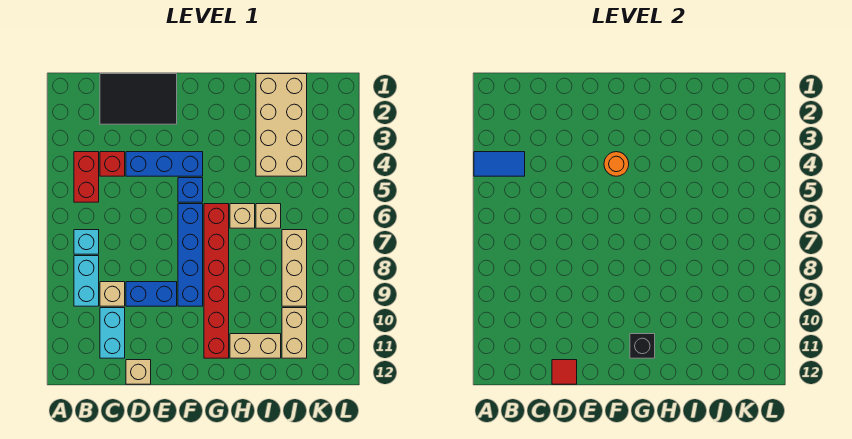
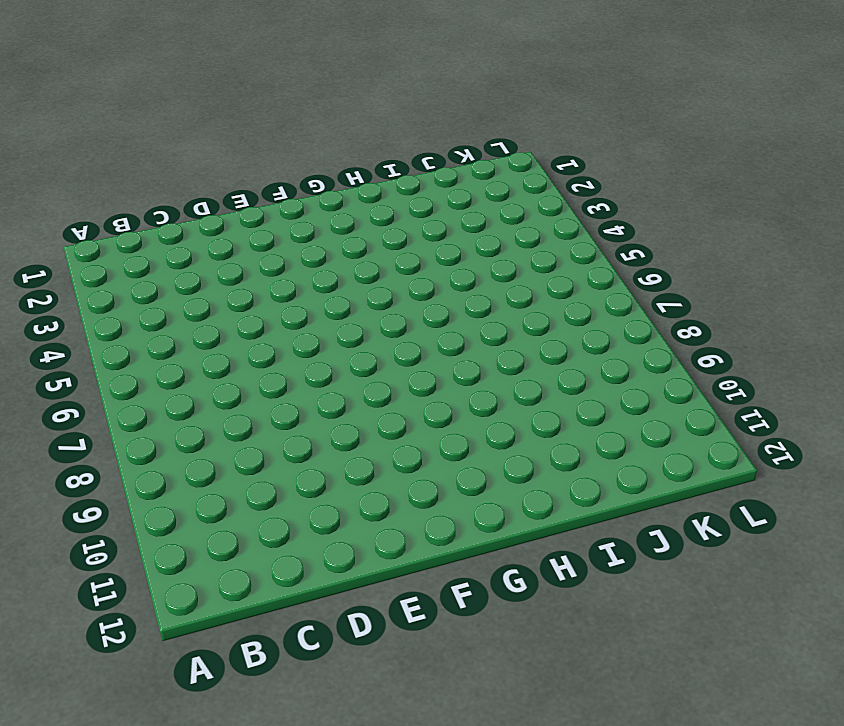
none -> red 1x2 brick [74,152,99,202]
none -> cyan 1x1 brick [74,230,99,254]
none -> cyan 1x2 brick [74,256,99,306]

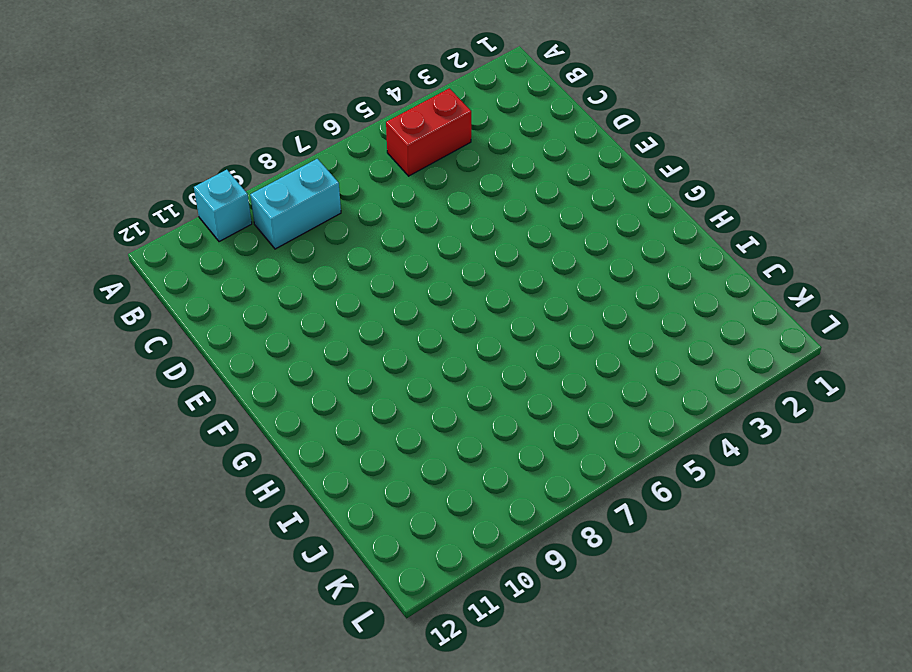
cyan 1x1 brick [194,170,252,242] -> cyan 1x1 brick moved to [74,230,99,254]
none -> black 2x3 tile [100,74,177,124]
none -> red 1x1 brick [100,152,125,176]
none -> tan 1x1 brick [100,282,125,306]

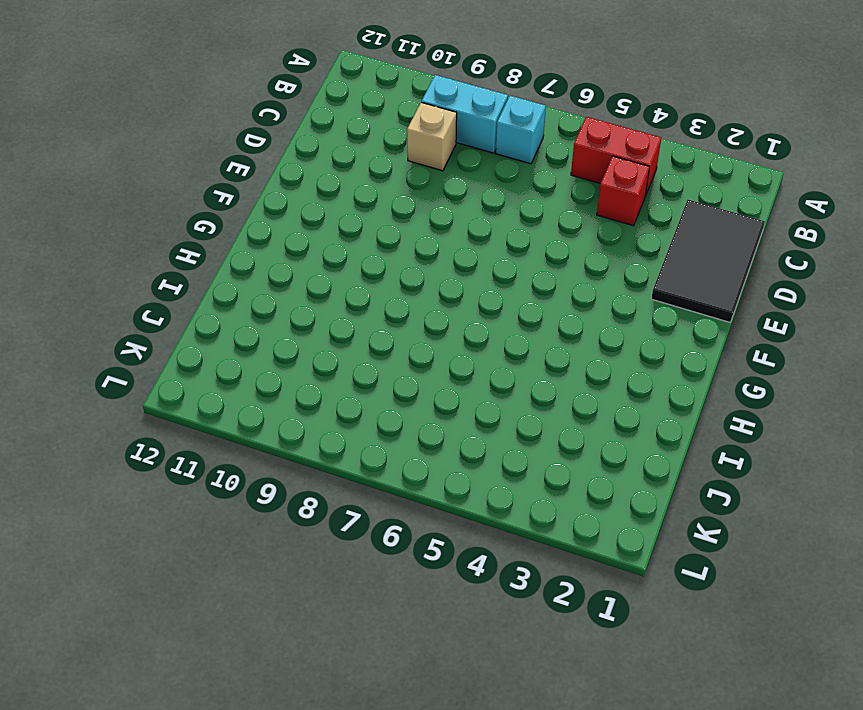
none -> cyan 1x2 brick [100,308,125,358]
none -> blue 1x3 brick [126,152,203,176]
none -> blue 1x2 brick [126,282,177,306]

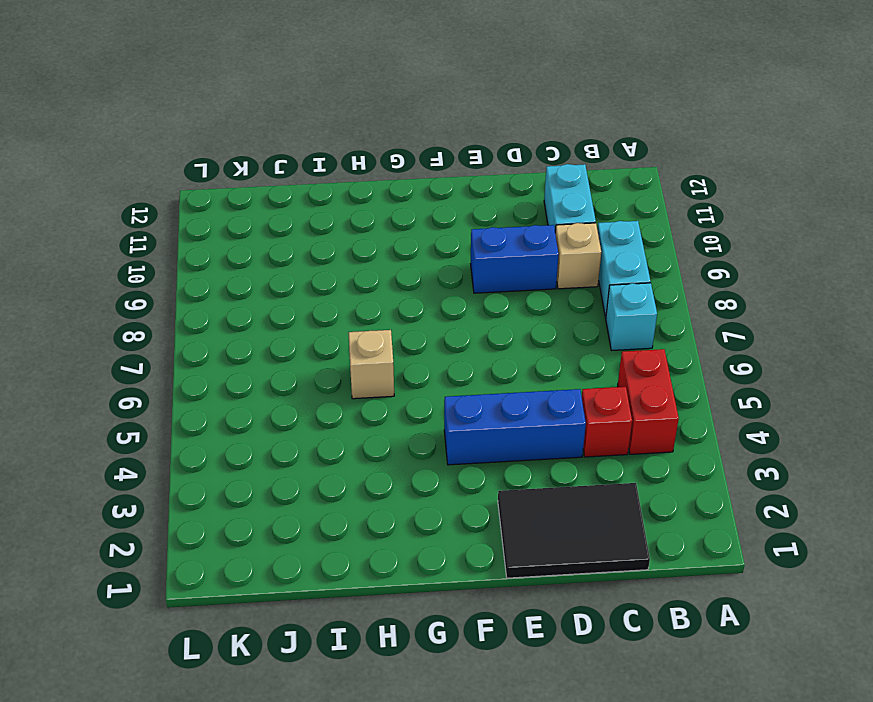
none -> tan 1x1 brick [126,360,151,384]
none -> blue 1x1 brick [178,178,203,202]
none -> blue 1x4 brick [178,204,203,306]

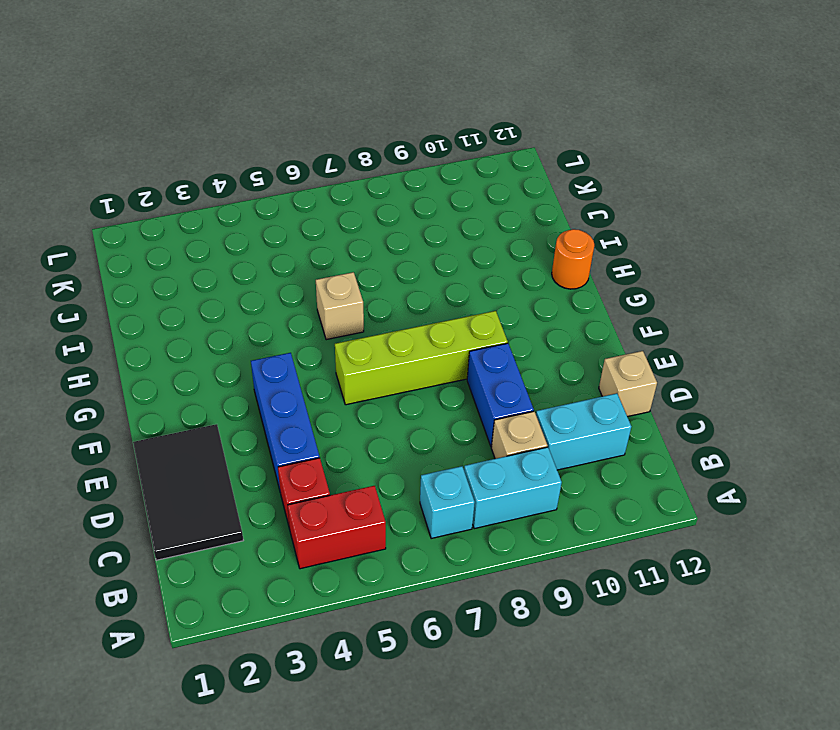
lime 1x4 brick [335,311,508,405] -> blue 1x4 brick [178,204,203,306]
orange 1x1 round brick [552,229,594,289] -> orange 1x1 round brick moved to [604,152,629,176]
none -> blue 1x1 brick [178,178,203,202]
none -> red 1x6 brick [204,204,229,358]
none -> tan 1x2 brick [230,334,281,358]

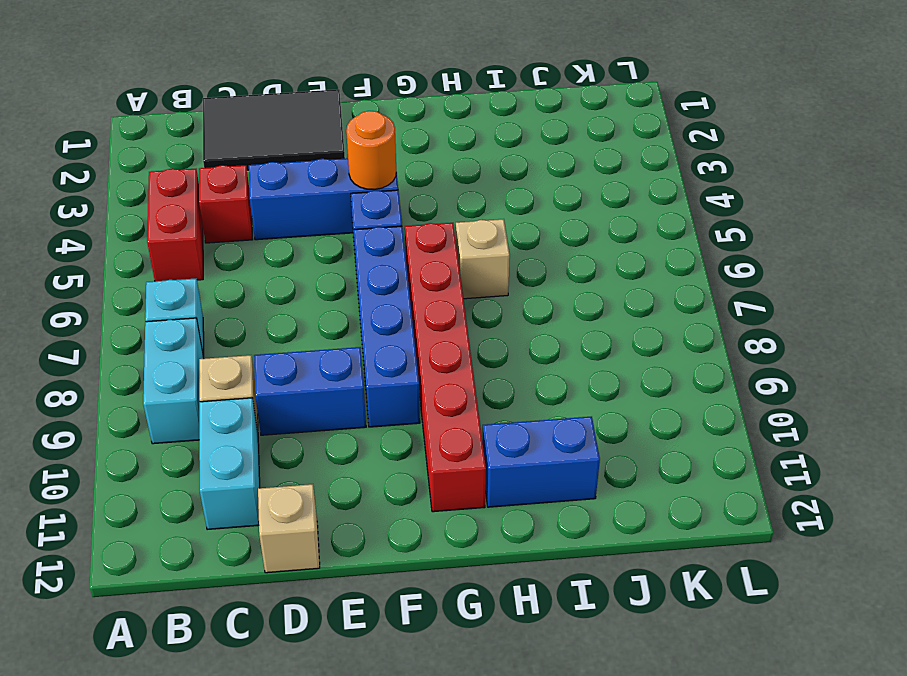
blue 1x2 brick [482,417,600,507] -> tan 1x2 brick [230,334,281,358]
none -> tan 2x4 brick [256,74,307,176]
none -> tan 1x1 brick [256,204,281,228]
none -> tan 1x3 brick [282,230,307,306]

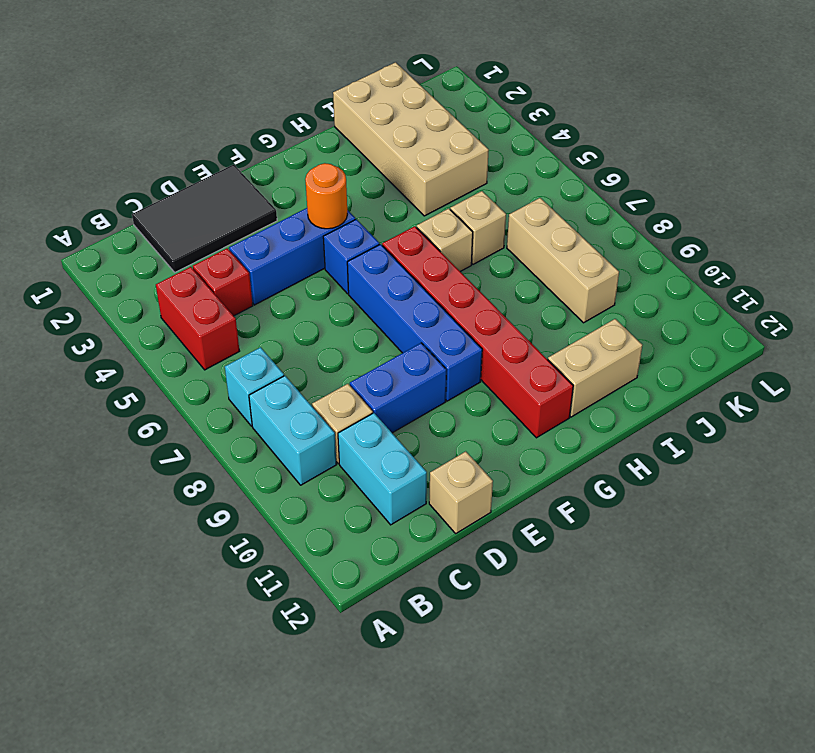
none -> tan 1x2 brick [282,308,307,358]
none -> blue 1x2 tile [474,152,525,176]
none -> red 1x1 tile [552,360,577,384]

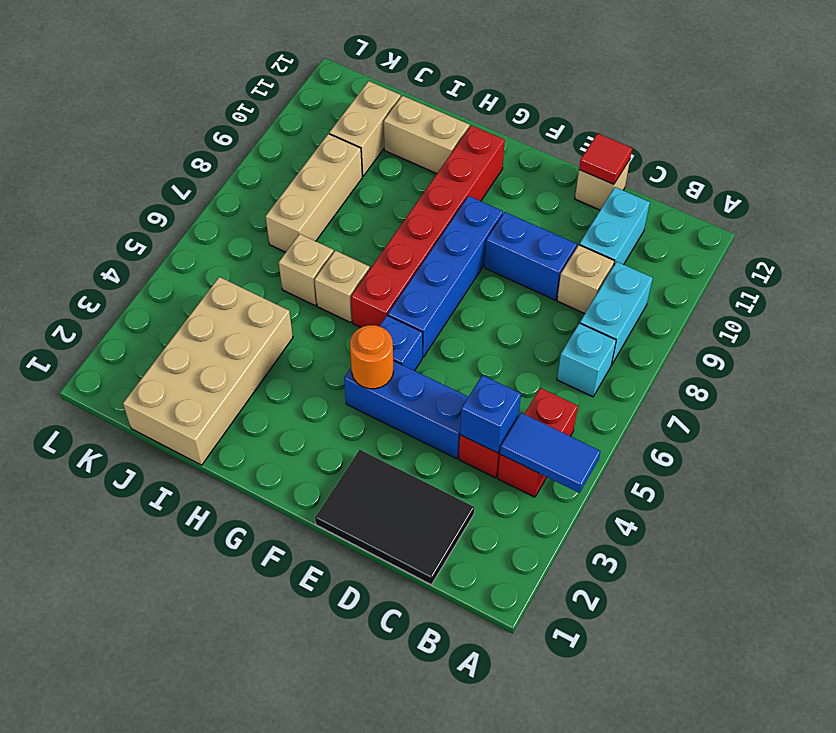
blue 1x1 brick [460,375,521,453] -> none
none -> black 1x1 brick [630,334,655,358]

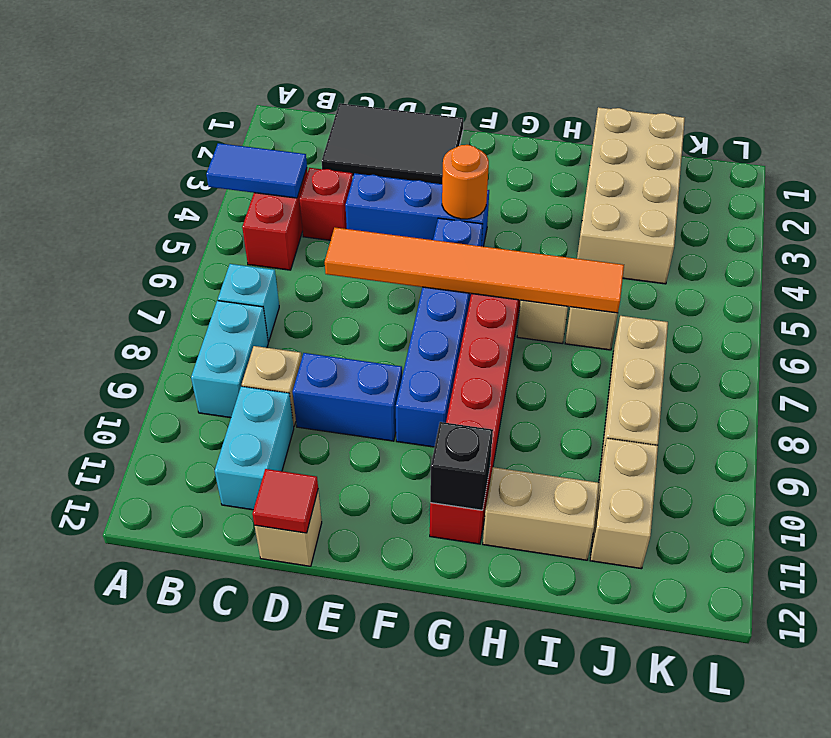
orange 1x6 tile [325,228,624,313] -> none

